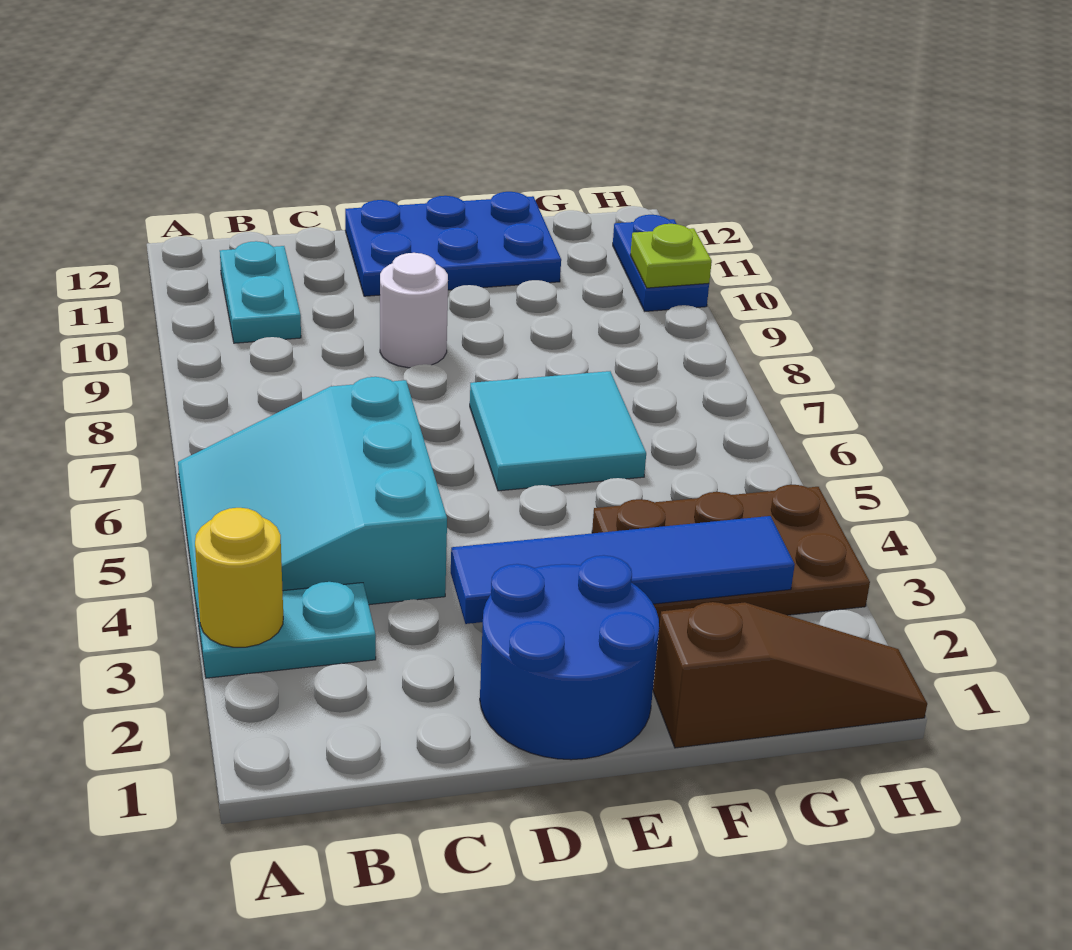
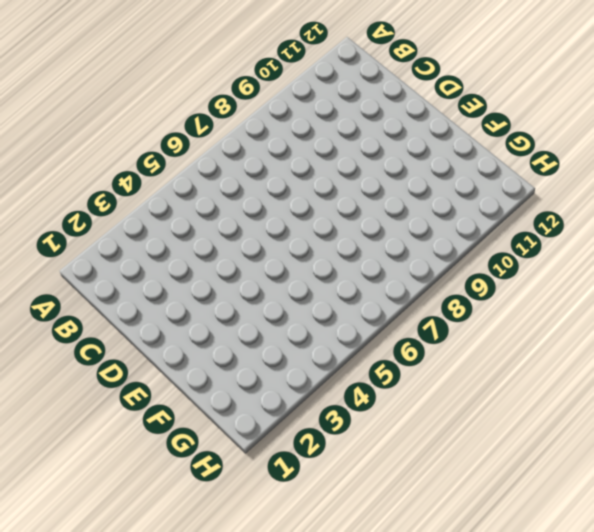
none -> cyan 1x2 plate [197,582,376,678]
none -> cyan 3x3 slope [178,377,447,617]
none -> cyan 1x2 plate [220,241,301,343]

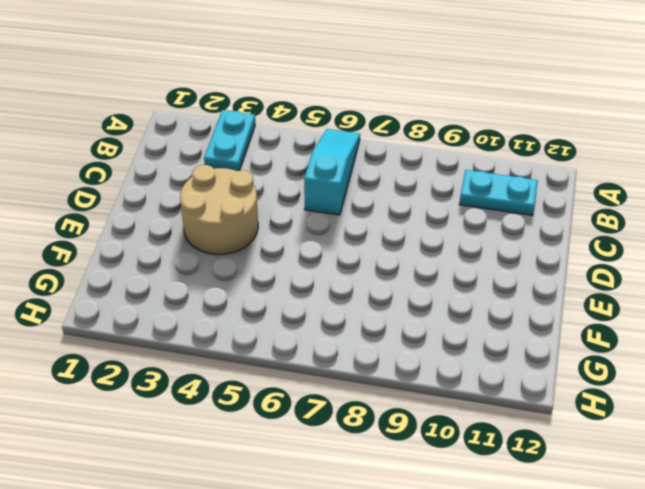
cyan 1x3 slope [304,129,360,215] -> cyan 3x3 slope [178,377,447,617]
tan 2x2 round brick [180,165,258,255] -> none
none -> blue 2x2 round brick [480,555,659,760]
none -> white 1x1 round brick [380,253,448,368]
none -> blue 2x3 plate [345,192,561,296]

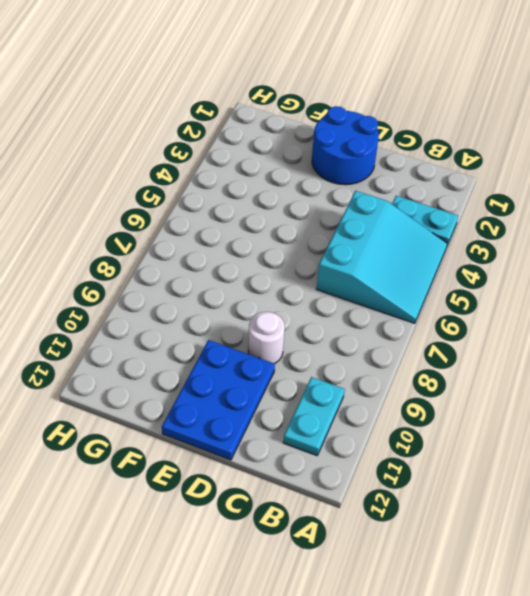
blue 2x3 plate [162,340,275,460] -> blue 2x3 plate turned to [345,192,561,296]
none -> cyan 2x2 tile [470,371,646,491]
none -> brown 1x3 slope [653,602,927,748]
none -> brown 2x3 plate [592,485,870,627]

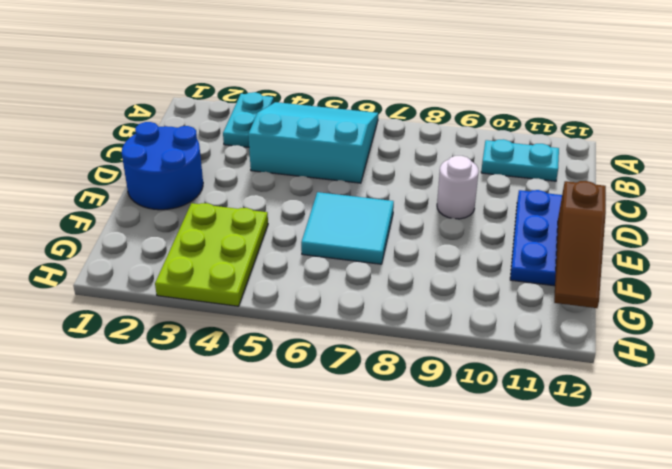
brown 1x3 slope [554,181,606,308] -> brown 1x3 slope moved to [653,602,927,748]
lime 2x3 plate [155,203,268,306] -> brown 2x3 plate [592,485,870,627]
none -> blue 1x2 plate [613,215,709,311]
none -> yellow 1x1 round brick [195,508,283,647]
none -> blue 1x4 tile [451,516,795,624]

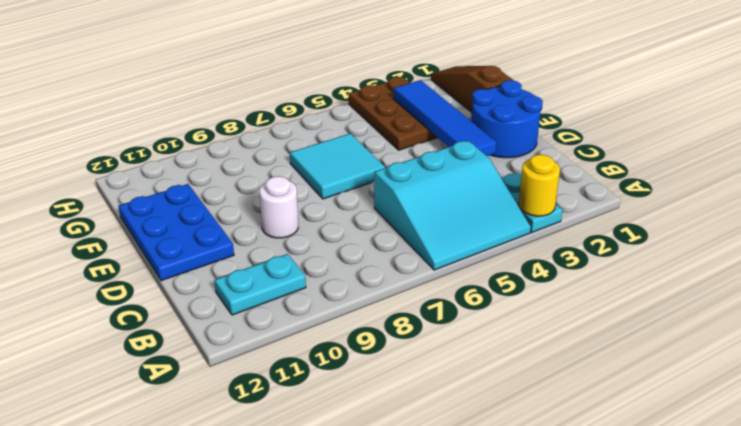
none -> blue 1x2 plate [613,215,709,311]
none -> lime 1x1 plate [630,224,712,288]

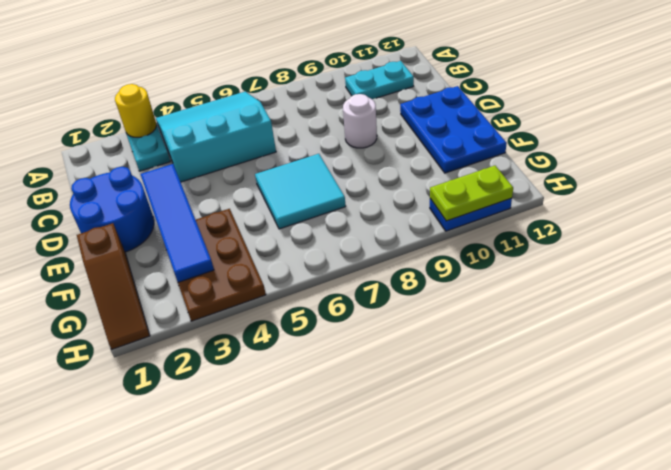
lime 1x2 plate [430,166,513,221] -> lime 1x1 plate [630,224,712,288]

